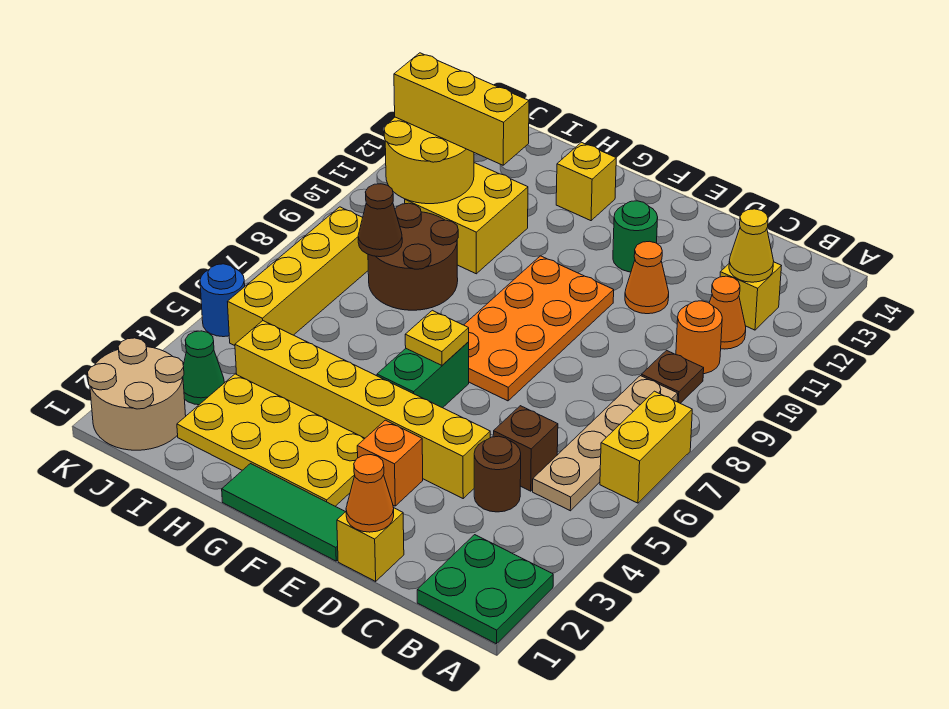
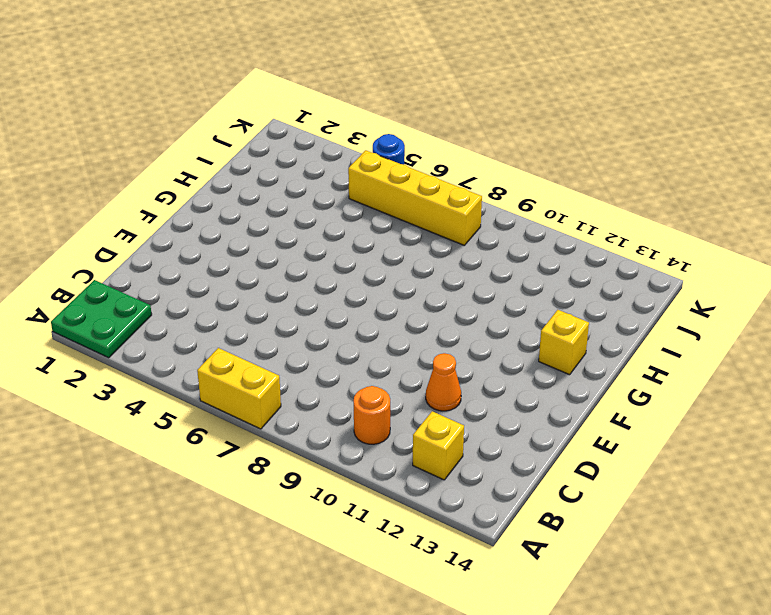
none -> tan 1x4 plate [533,376,678,511]
none -> brown 1x1 plate [641,350,704,403]
none -> orange 1x1 cone [709,276,746,349]
none -> brown 1x1 round brick [474,436,521,512]

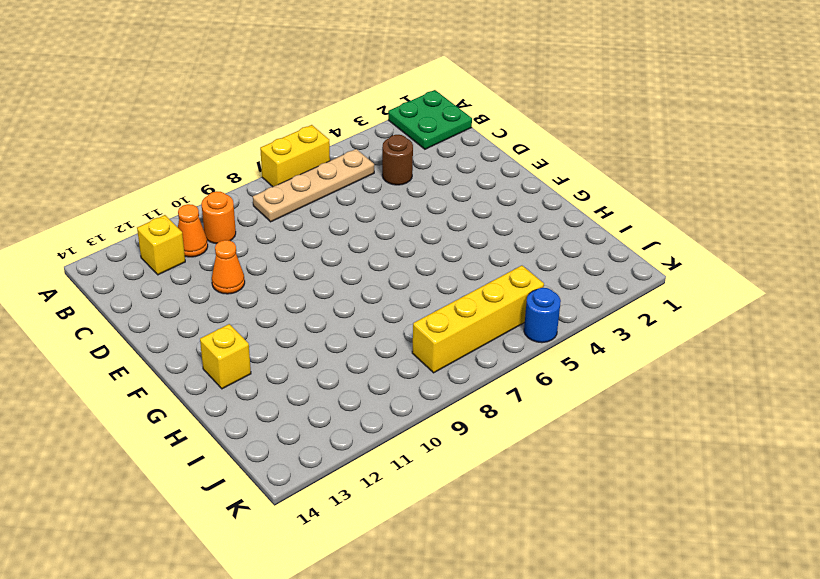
none -> brown 1x1 plate [641,350,704,403]
none -> brown 1x1 brick [493,406,558,491]
none -> yellow 1x1 brick [337,508,404,581]
none -> yellow 1x6 brick [235,321,490,498]

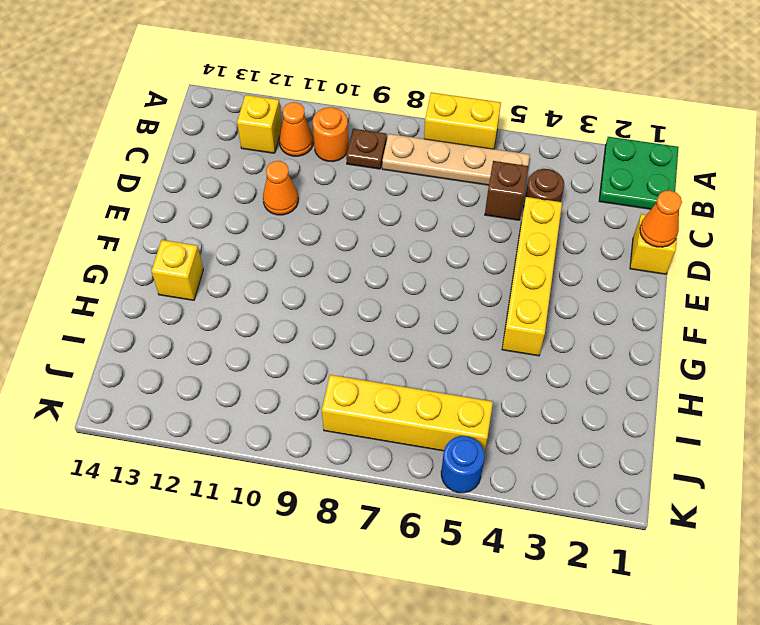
yellow 1x4 brick [502,197,562,356] -> yellow 1x6 brick [235,321,490,498]
none -> green 1x3 tile [222,464,345,561]
none -> orange 1x1 brick [357,420,423,506]
none -> orange 2x4 plate [464,256,614,401]
none -> green 1x1 round brick [613,201,658,272]

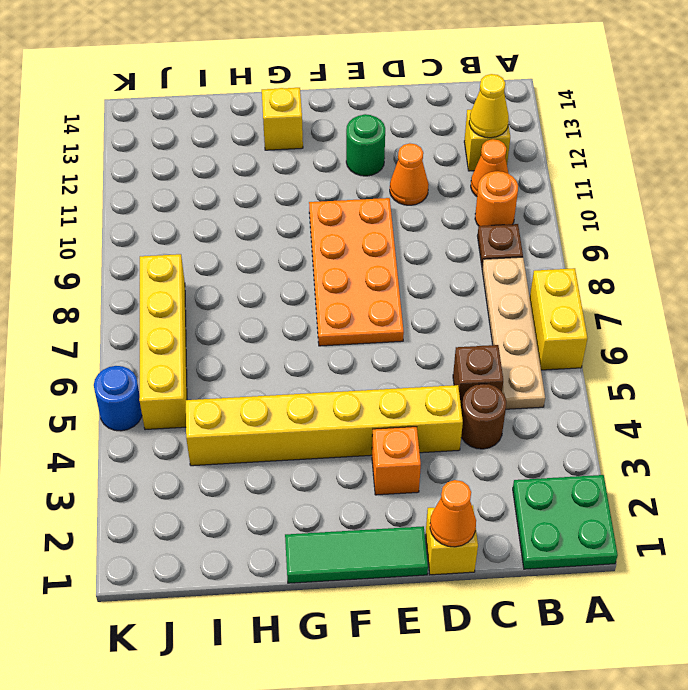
none -> yellow 2x4 plate [177,374,365,506]
none -> green 1x2 brick [377,342,469,408]
none -> brown 2x2 round brick [368,203,458,310]
none -> yellow 2x2 brick [405,163,528,274]

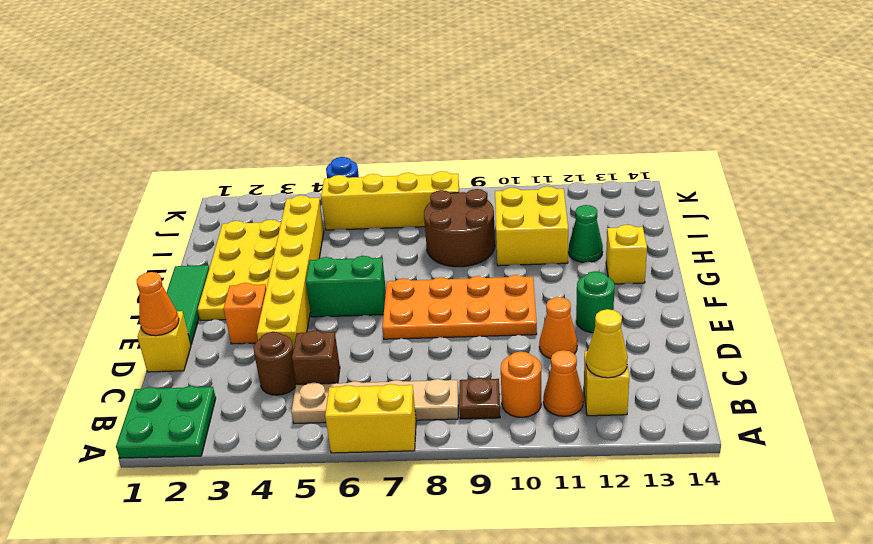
green 1x1 cone [568,205,603,262] -> green 1x1 cone moved to [183,331,224,405]
none -> tan 2x2 round brick [88,338,186,450]
none -> yellow 1x1 plate [405,310,469,365]
none -> brown 1x1 cone [358,184,402,257]
none -> yellow 2x2 round brick [384,117,474,204]

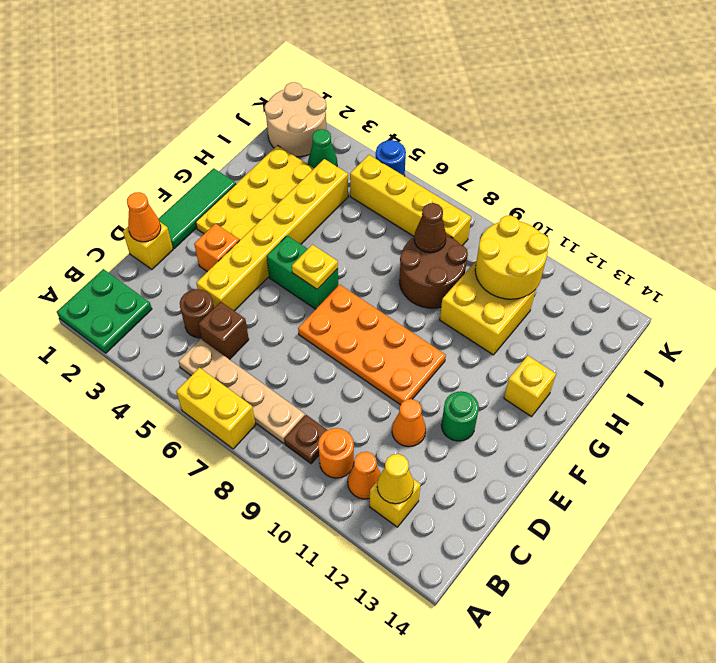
none -> yellow 1x3 brick [394,53,529,165]

